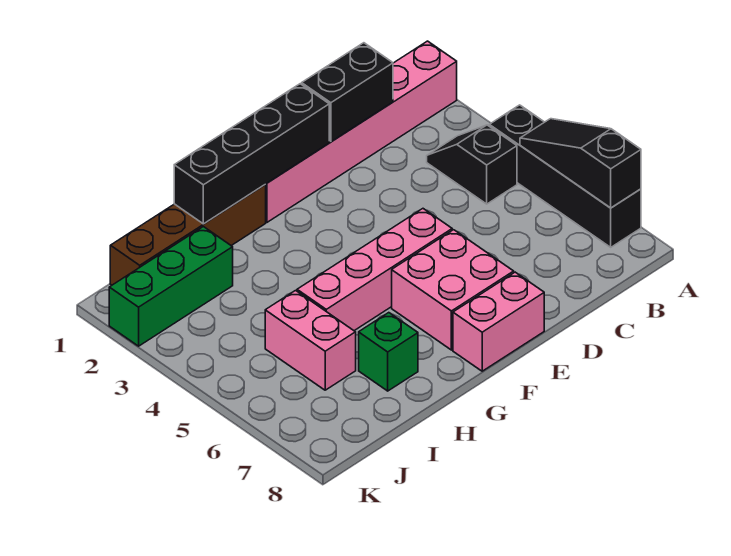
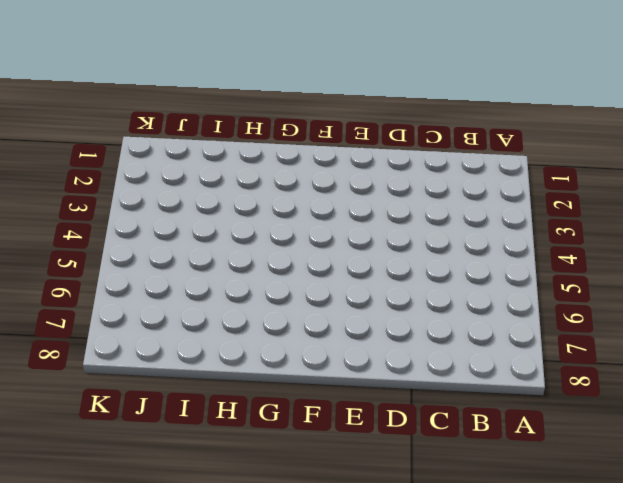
none -> pink 1x6 brick [265,41,457,222]
none -> black 1x4 brick [489,105,641,247]
none -> black 1x2 slope [427,125,517,204]

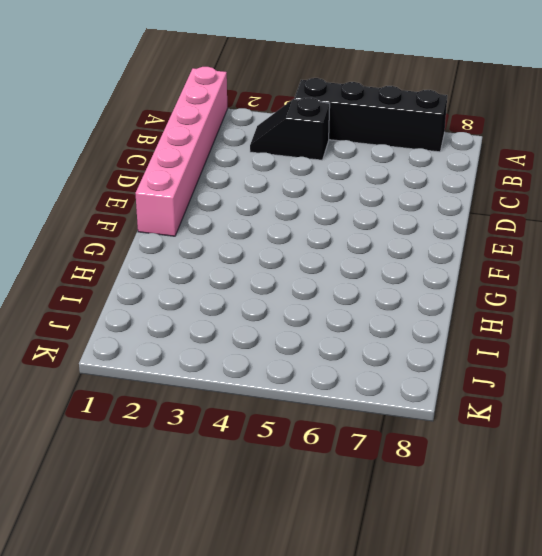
none -> pink 1x4 brick [297,209,452,331]
none -> pink 2x2 brick [392,230,514,350]
none -> pink 1x2 brick [453,272,544,371]

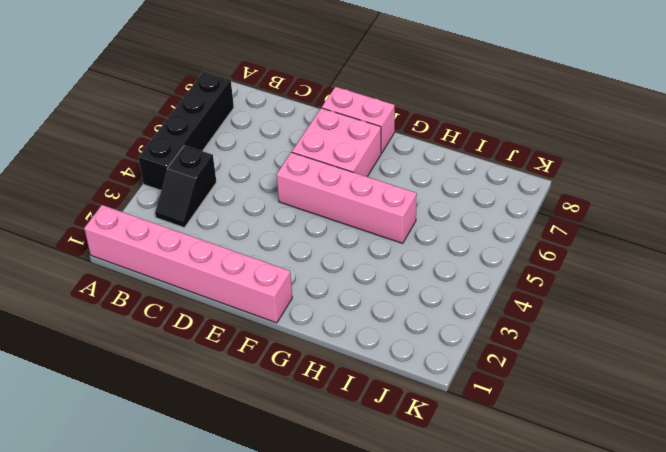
none -> brown 1x4 brick [110,185,266,285]
none -> green 1x1 brick [359,313,418,391]
none -> green 1x3 brick [109,227,233,346]

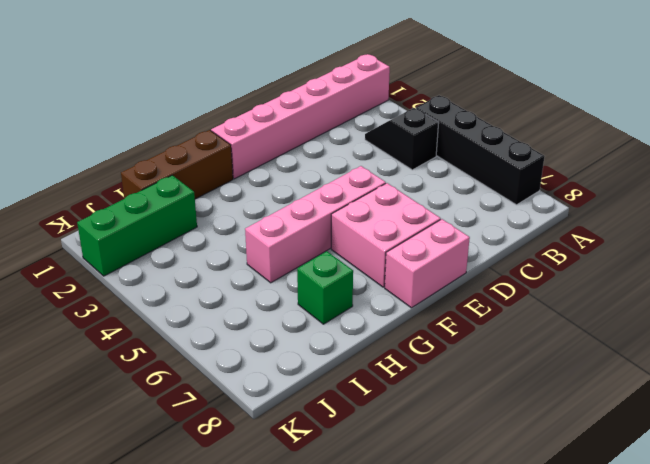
brown 1x3 brick [121,130,233,199] -> brown 1x4 brick [110,185,266,285]
none -> pink 1x2 brick [265,291,356,390]
none -> black 1x3 slope [520,119,641,208]
none -> black 1x2 brick [302,43,393,142]

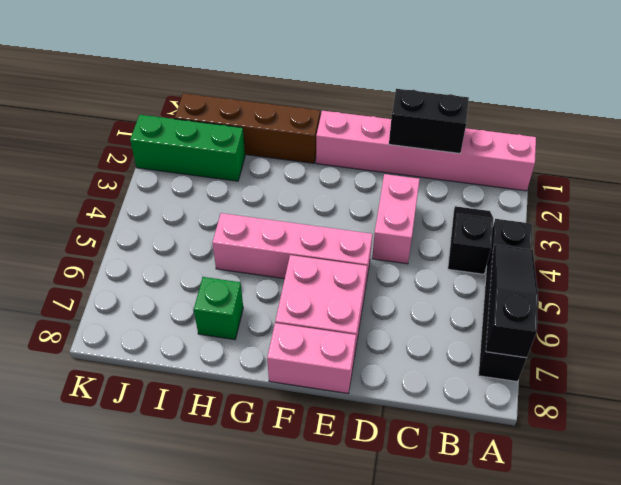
pink 1x2 brick [372,174,420,264] -> pink 1x2 brick moved to [265,291,356,390]
none -> black 1x4 brick [174,84,329,224]

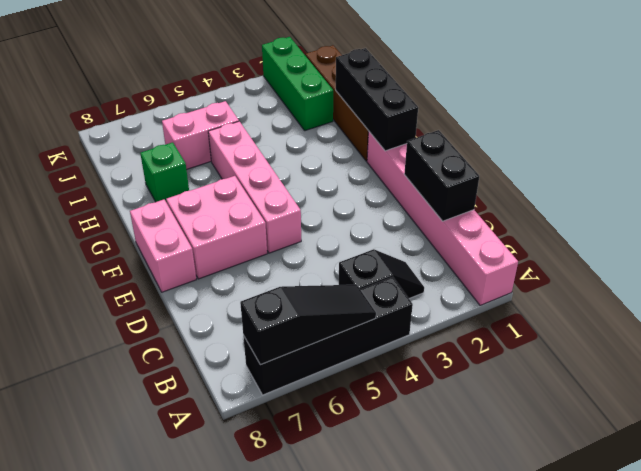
black 1x3 brick [336,48,418,151] -> black 1x4 brick [174,84,329,224]

